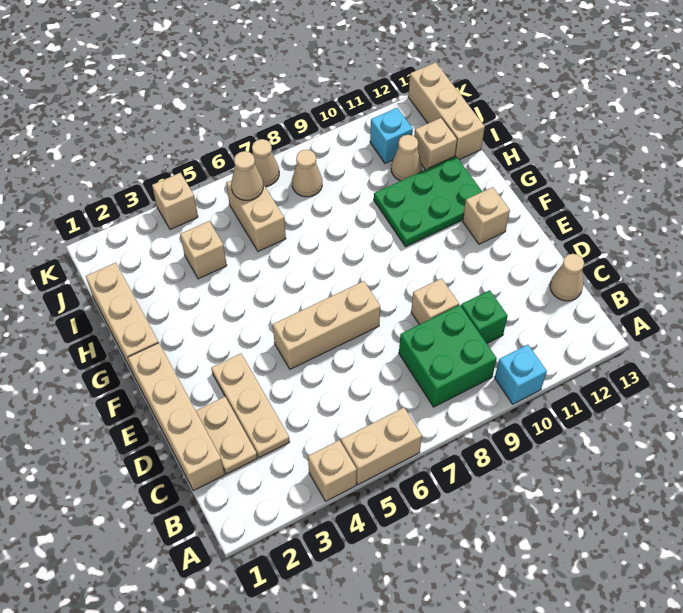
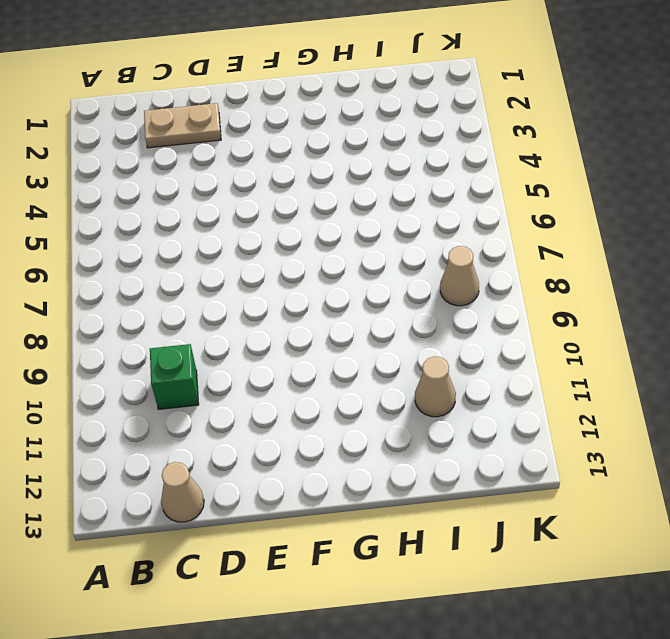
none -> tan 1x1 brick [308,440,357,501]
none -> tan 1x2 brick [341,408,422,485]
none -> cyan 1x1 brick [495,345,547,404]

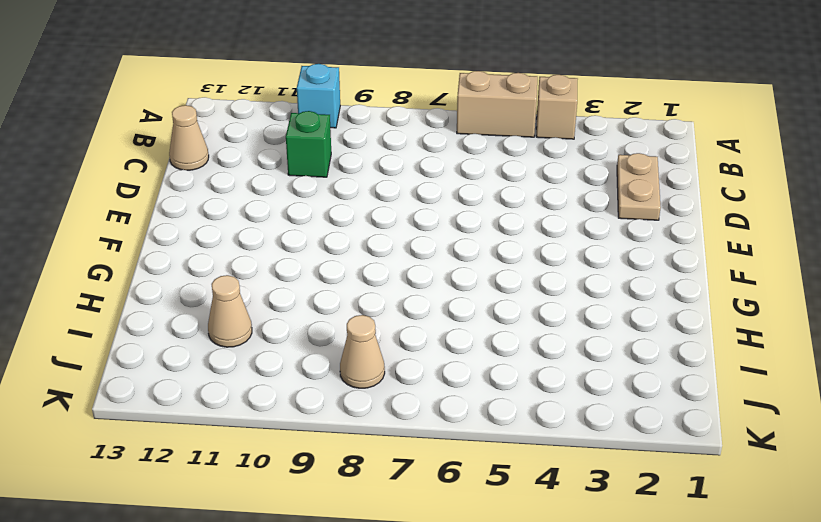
none -> green 2x2 brick [399,305,497,407]
none -> tan 1x4 brick [128,343,225,491]
none -> tan 1x3 plate [211,354,290,458]

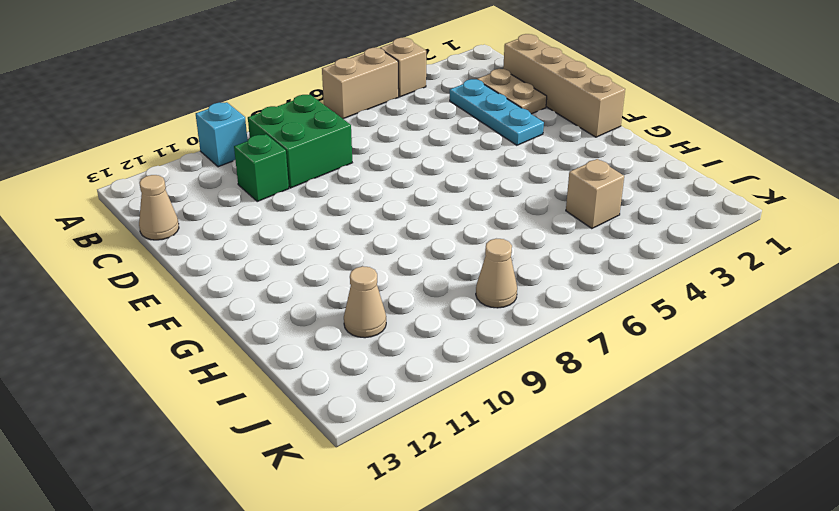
cyan 1x3 plate [450,79,544,145] -> tan 1x3 plate [211,354,290,458]
none -> tan 1x1 brick [411,278,459,325]
none -> tan 1x3 brick [273,281,380,369]
none -> tan 1x1 brick [463,187,510,244]

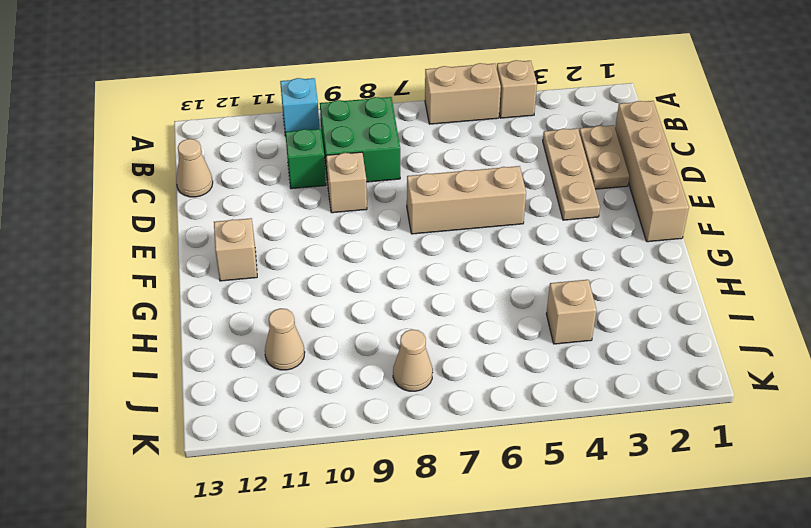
none -> tan 1x3 brick [86,263,159,373]
none -> green 2x3 plate [374,156,482,247]
none -> tan 1x2 brick [226,180,286,251]

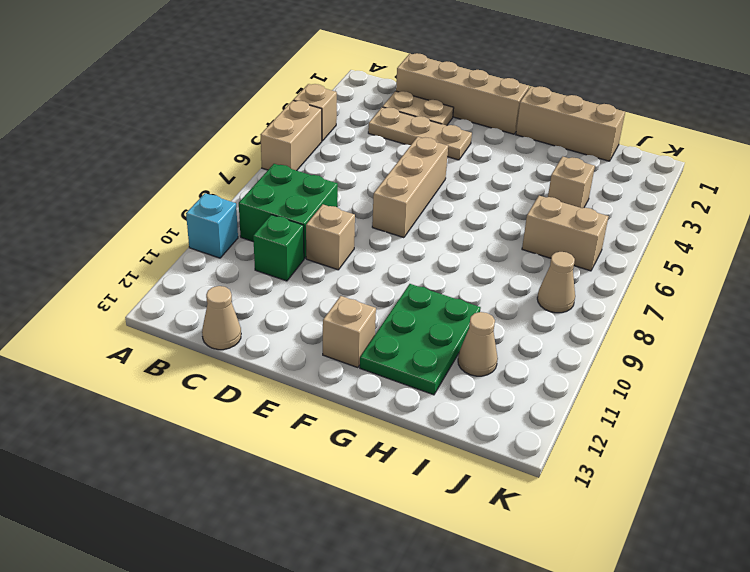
none -> tan 1x1 brick [414,118,457,170]
none -> tan 1x3 brick [408,62,485,160]
none -> cyan 1x1 brick [370,108,413,163]

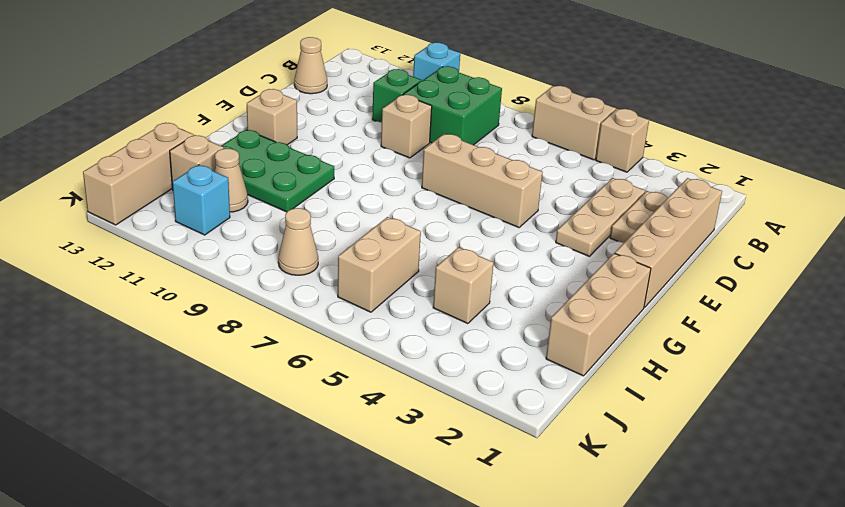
none -> tan 1x1 brick [152,173,198,230]
none -> tan 1x1 cone [252,139,279,186]
none -> tan 1x1 cone [231,151,263,200]

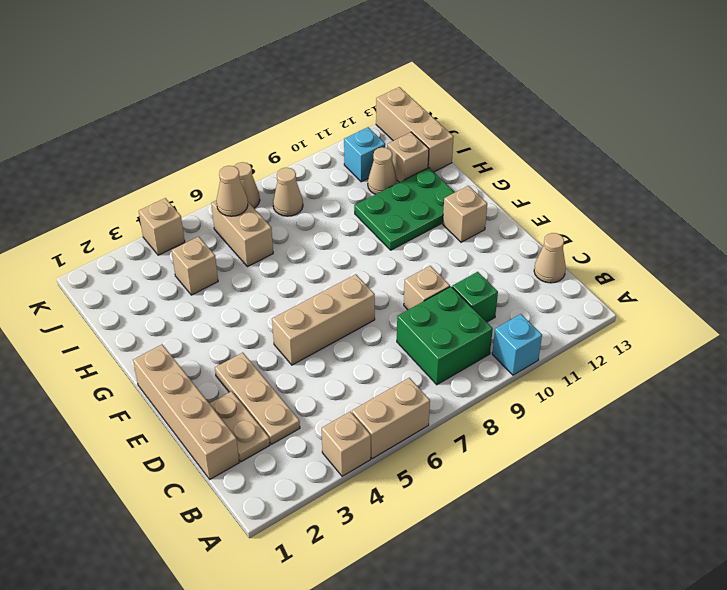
none -> tan 1x3 brick [86,263,159,373]

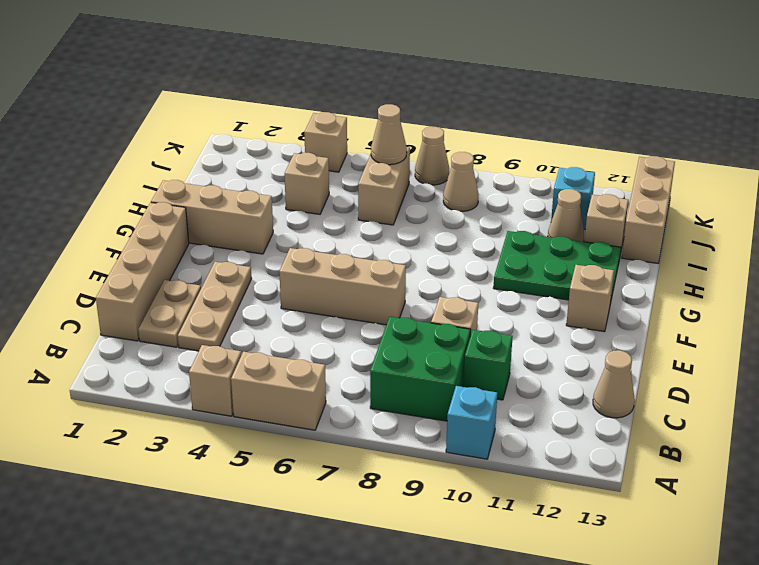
tan 1x3 brick [151,180,273,254] -> tan 1x3 brick turned to [86,263,159,373]

